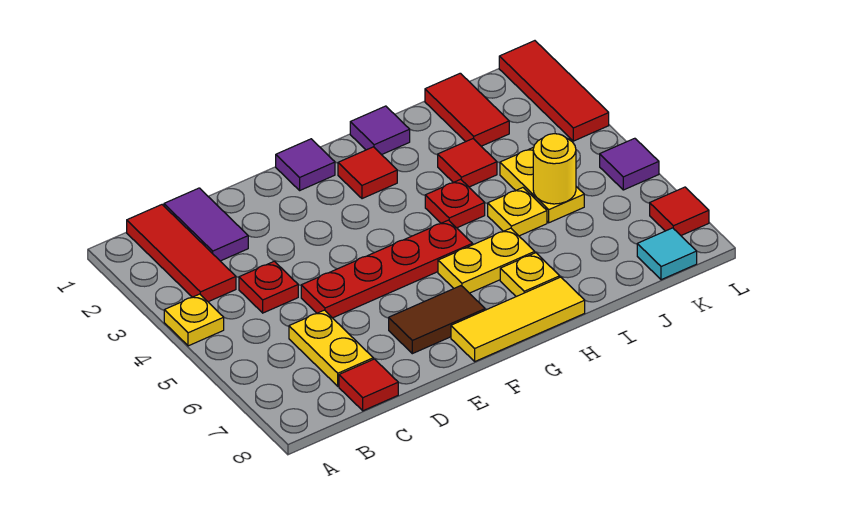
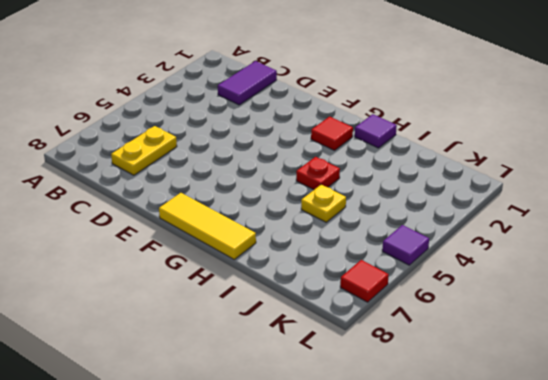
none -> yellow 1x1 plate [164,294,224,346]
none -> red 1x3 tile [127,205,236,302]
none -> red 1x1 plate [239,261,298,313]

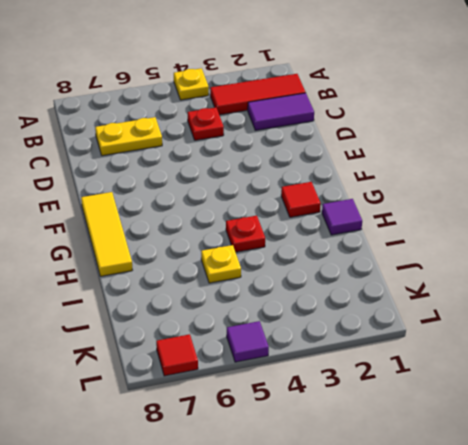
none -> red 1x1 tile [339,359,398,411]
none -> red 1x4 plate [301,220,472,318]
none -> brown 1x2 tile [389,286,485,354]

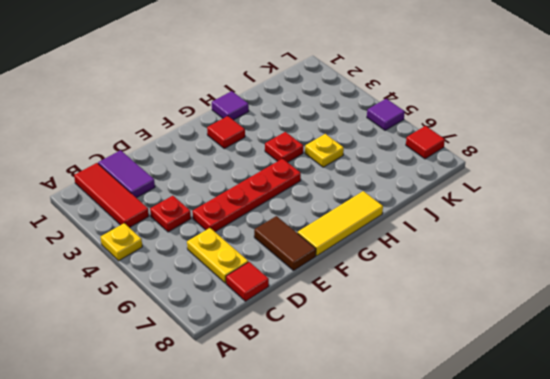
brown 1x2 tile [254,216,316,271] -> brown 1x2 tile turned to [389,286,485,354]
none -> purple 1x1 tile [276,139,335,190]
none -> yellow 1x2 plate [438,228,535,293]
none -> yellow 1x1 plate [500,253,560,297]

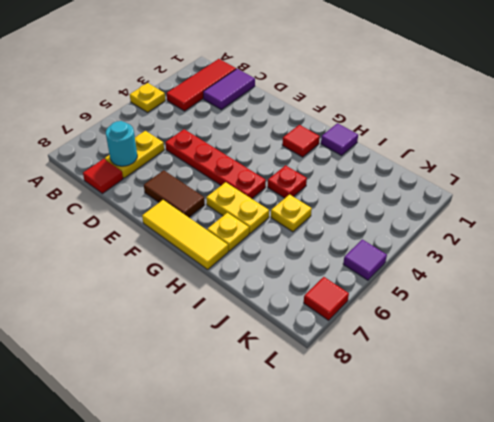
cyan 1x1 round brick [106,121,137,166] -> none
none -> red 1x1 plate [239,261,298,313]
none -> purple 1x1 tile [276,139,335,190]
none -> red 1x1 tile [438,139,497,187]

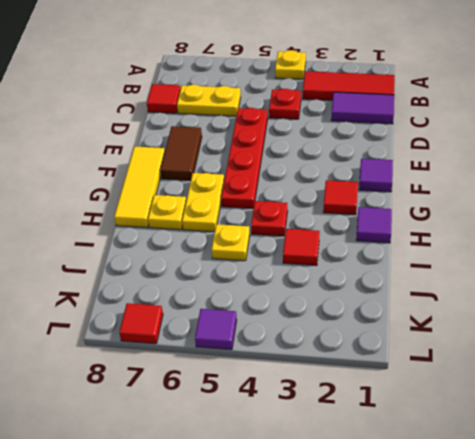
none -> red 1x2 tile [425,73,509,146]
none -> yellow 1x2 plate [500,147,584,223]
none -> cyan 1x1 tile [637,228,697,280]

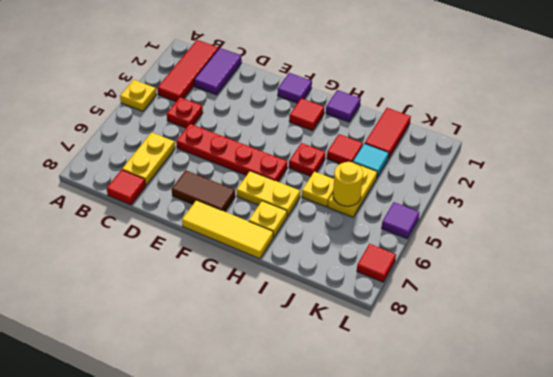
cyan 1x1 tile [353,144,389,177] -> cyan 1x1 tile moved to [637,228,697,280]
none -> red 1x3 tile [499,41,609,141]

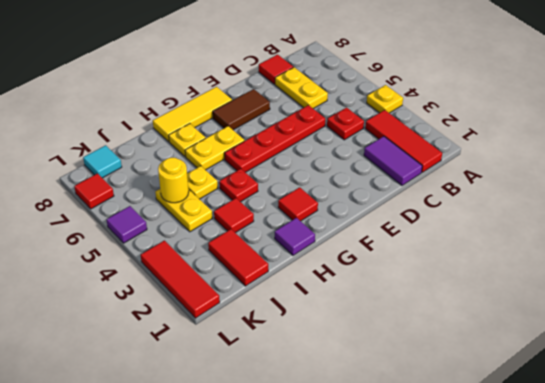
none -> purple 1x1 tile [276,139,335,190]

